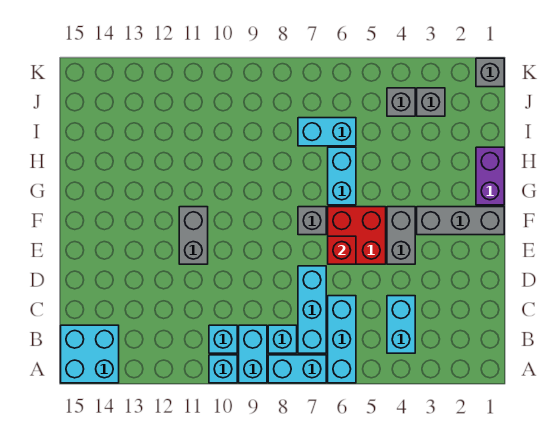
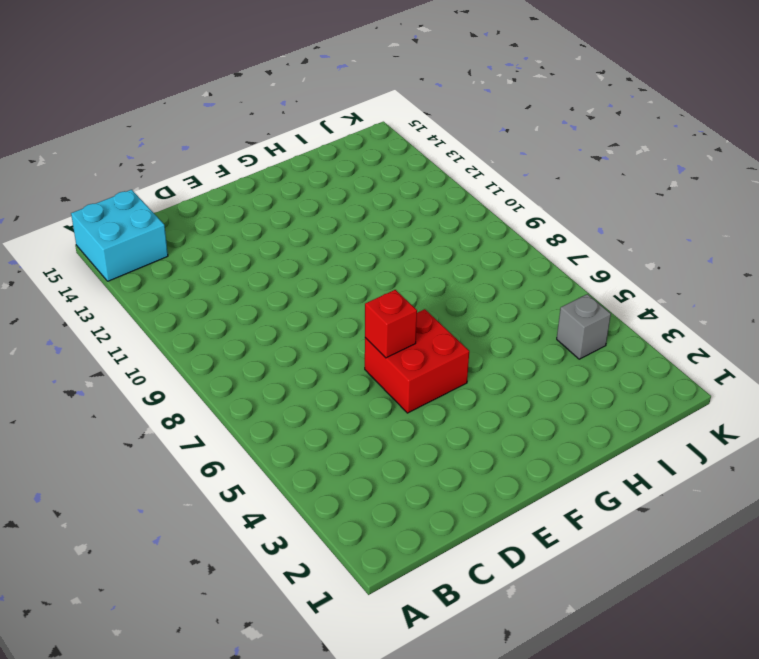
none -> cyan 1x3 brick [328,296,356,383]
none -> cyan 1x2 brick [268,355,326,383]
none -> cyan 1x2 brick [239,325,267,383]

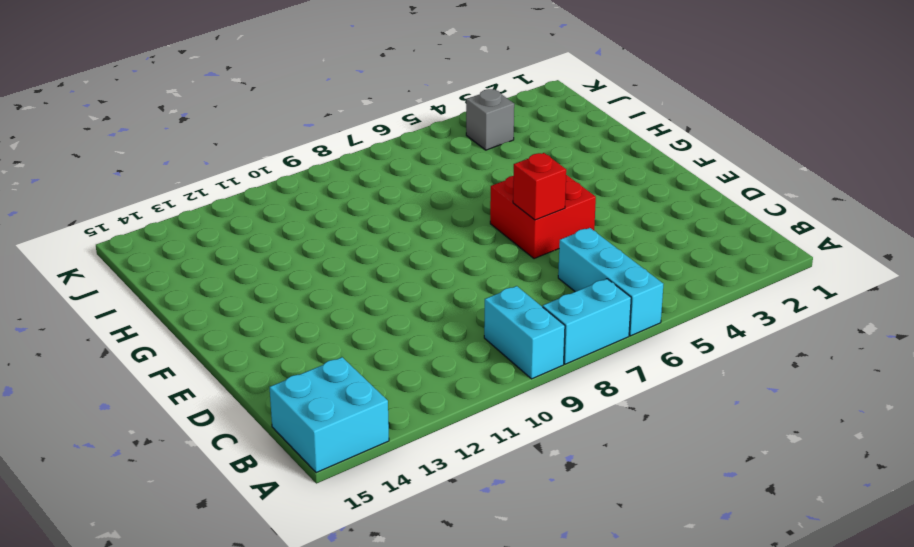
none -> cyan 1x1 brick [209,355,237,383]
none -> cyan 1x2 brick [387,296,415,353]
none -> cyan 1x3 brick [298,266,326,353]

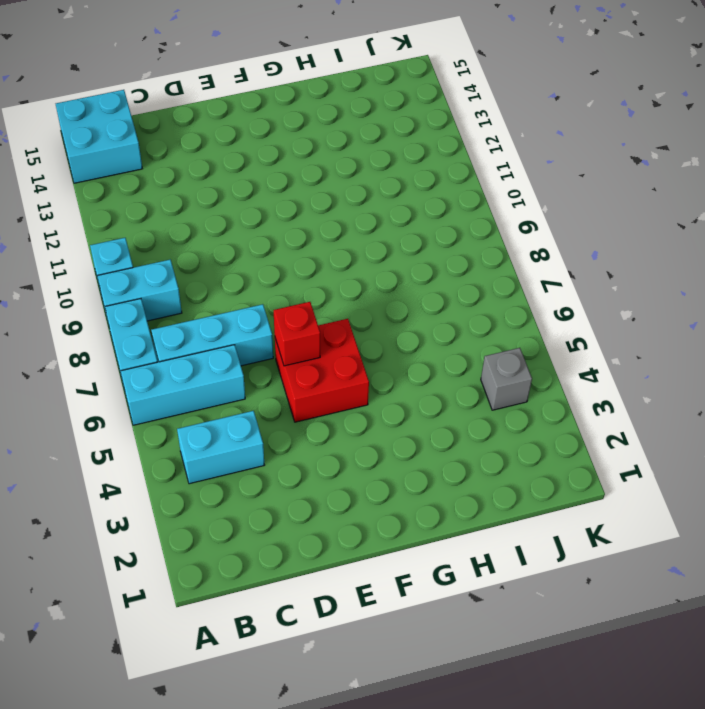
none -> cyan 1x1 brick [268,325,297,353]
none -> cyan 1x1 brick [209,325,237,353]
none -> grey 1x2 brick [387,207,415,264]

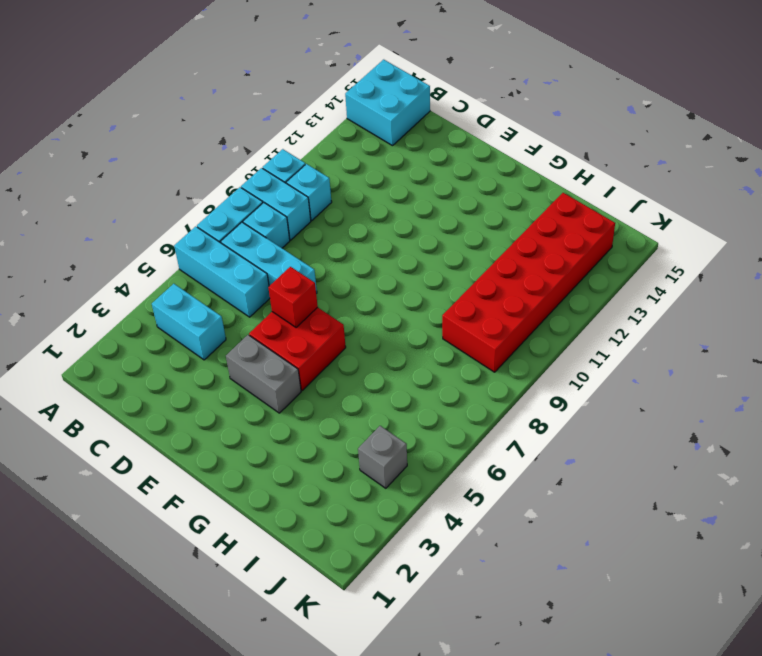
red 2x6 brick [442,193,615,372] -> none
none -> grey 1x2 brick [179,207,208,264]
none -> grey 1x3 brick [417,207,504,235]
none -> grey 1x1 brick [298,207,326,235]

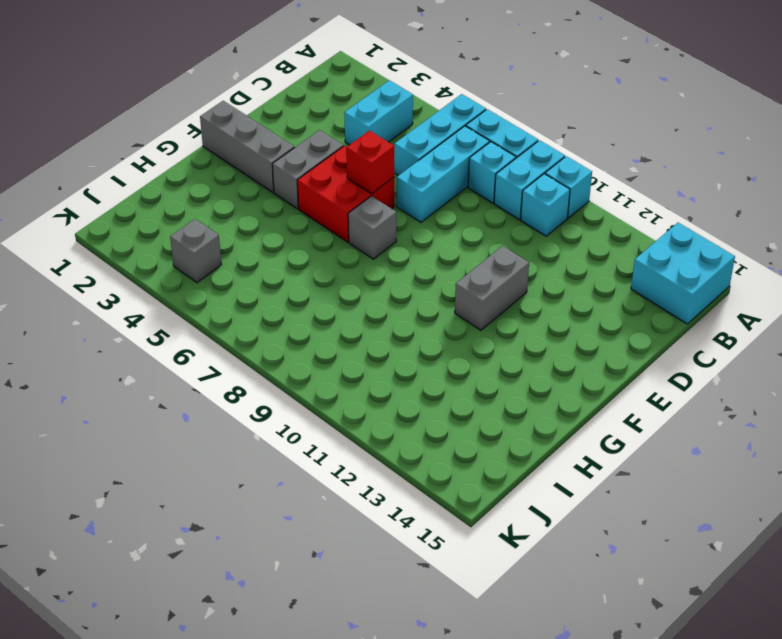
none -> purple 1x2 brick [476,147,504,205]
none -> cyan 1x2 brick [328,147,356,205]
none -> cyan 1x2 brick [298,118,356,146]

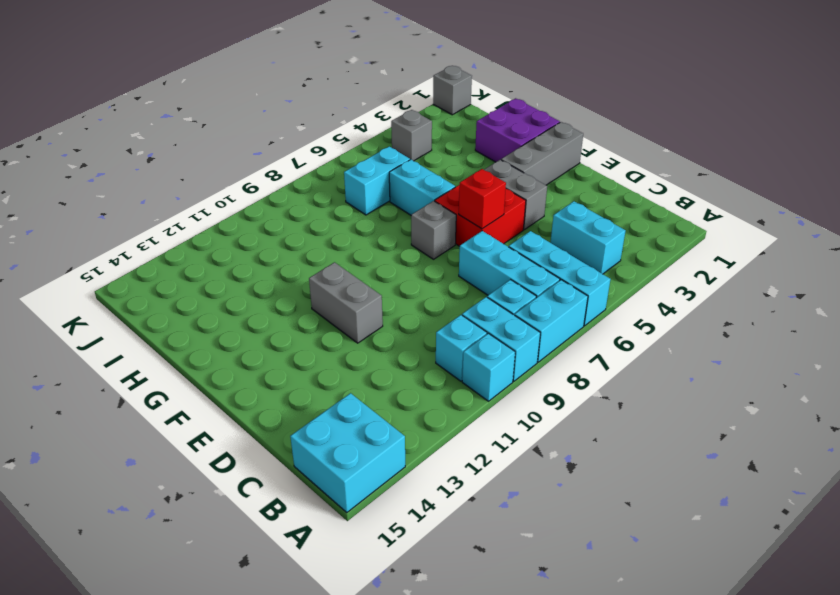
purple 2x2 brick [475,98,560,162] -> purple 1x2 brick [476,147,504,205]
none -> grey 1x1 brick [417,88,445,116]

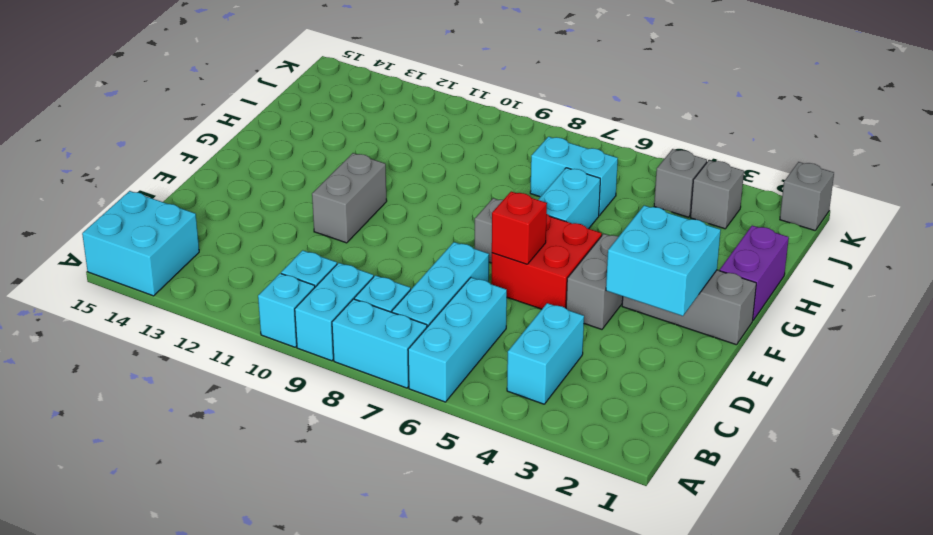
cyan 2x2 brick [606,205,721,316] -> none

